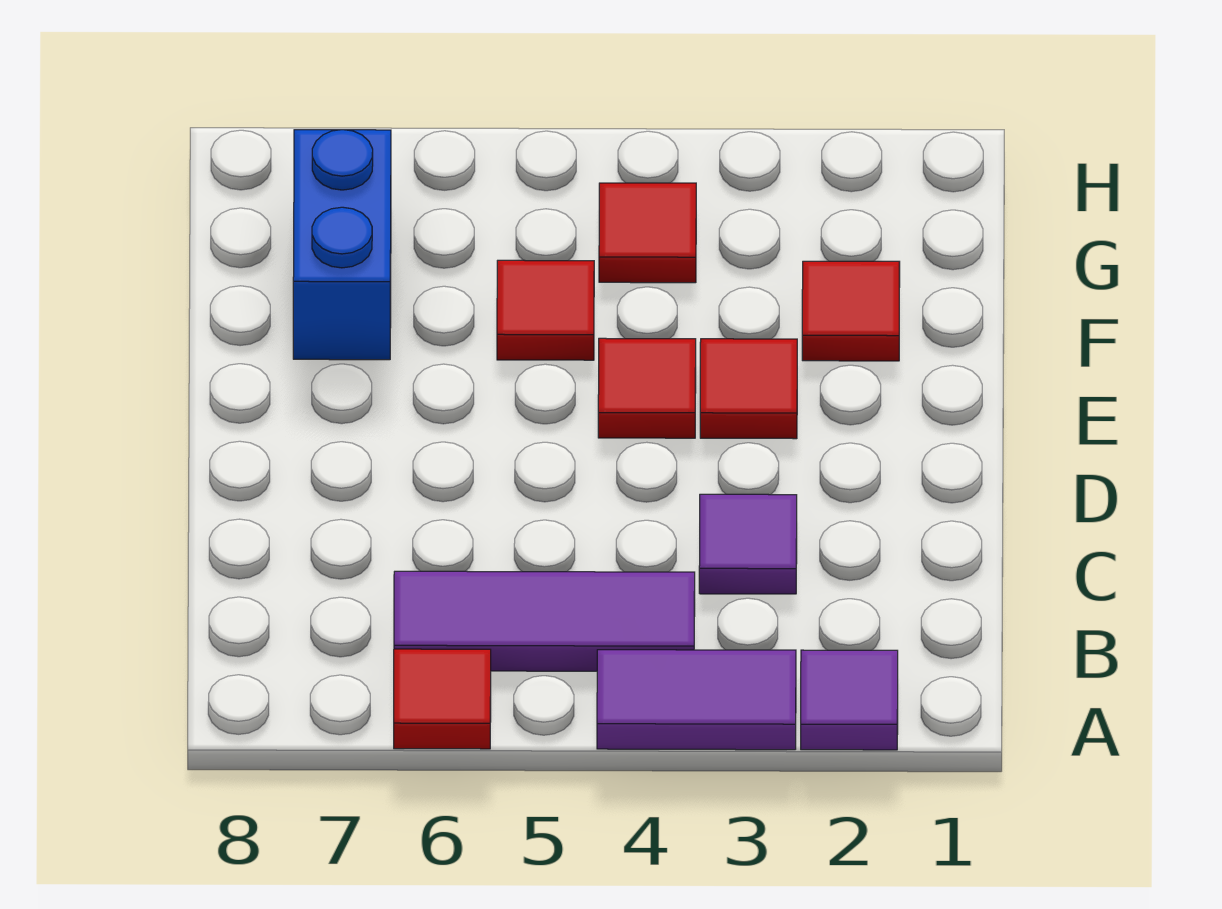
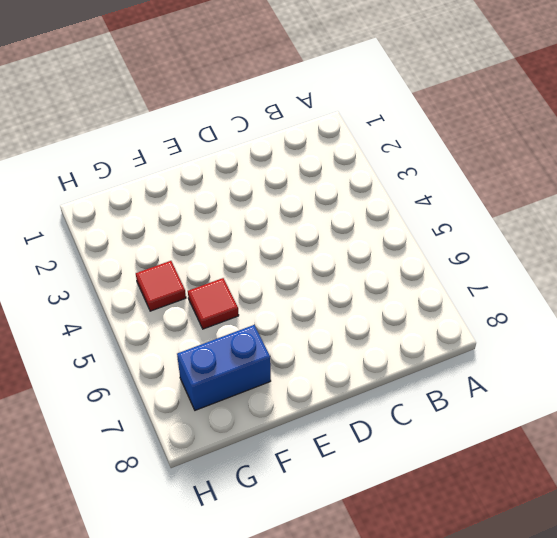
none -> purple 1x1 tile [801,650,898,750]
none -> purple 1x2 tile [597,650,796,750]

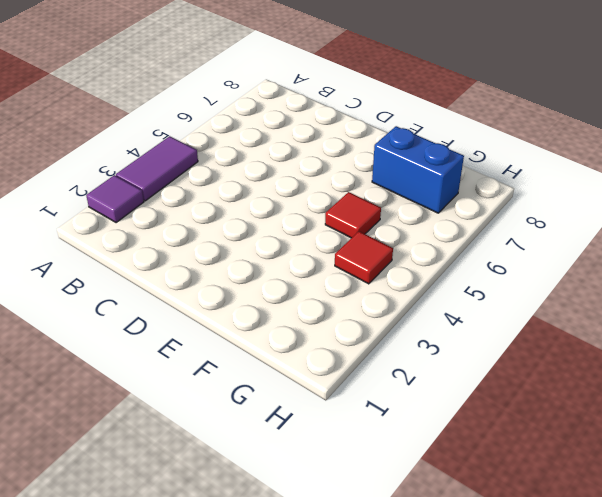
none -> red 1x1 tile [394,649,491,749]
none -> purple 1x3 tile [394,571,695,671]

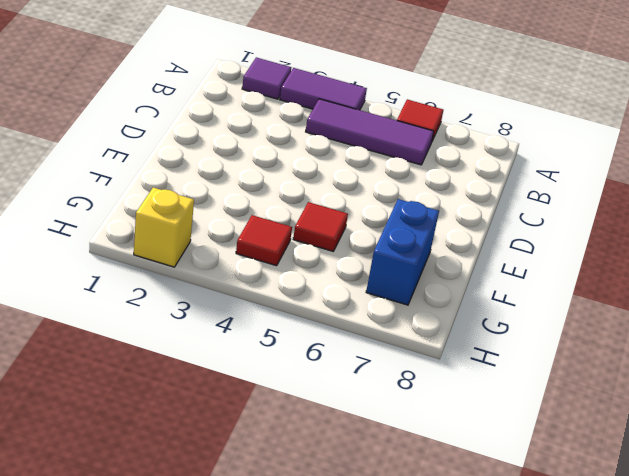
yellow 1x1 brick [134,187,194,267] -> none
none -> purple 1x1 tile [699,494,797,594]
none -> red 1x1 tile [700,339,797,439]

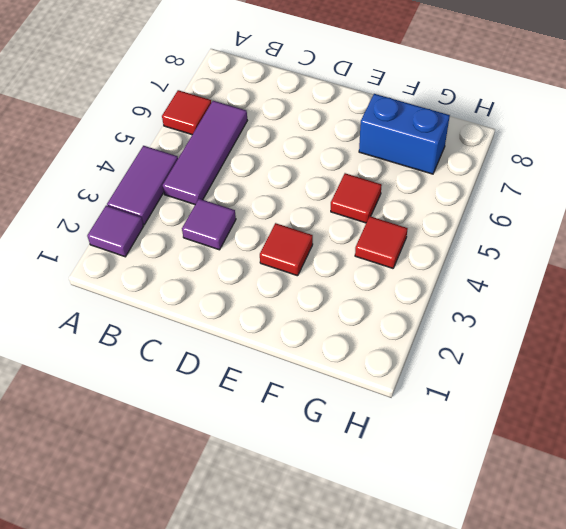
none -> red 1x1 tile [598,338,696,438]
none -> red 1x1 tile [802,261,900,361]

